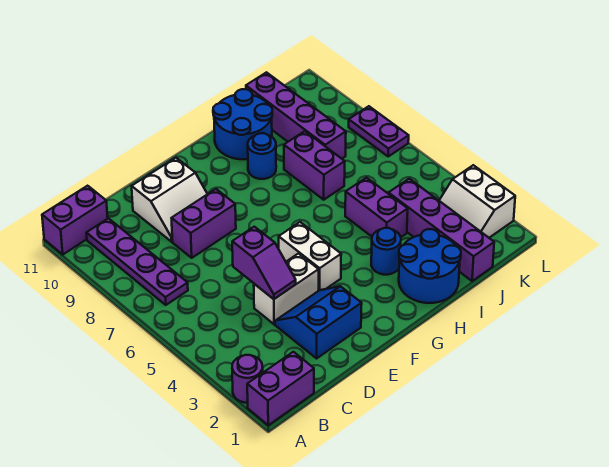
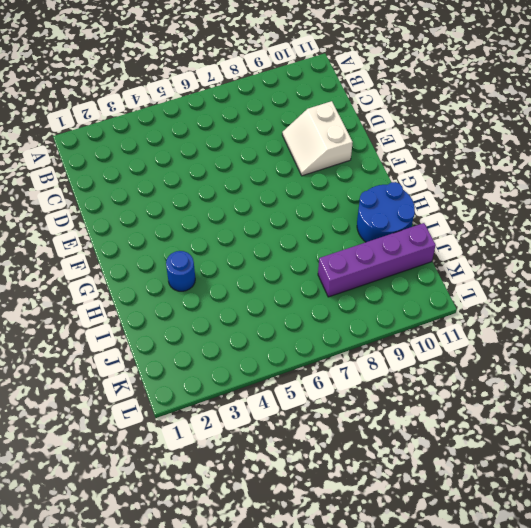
none -> purple 1x2 brick [247,352,314,425]
none -> purple 1x1 round brick [232,355,263,403]
none -> purple 1x2 brick [42,186,108,254]

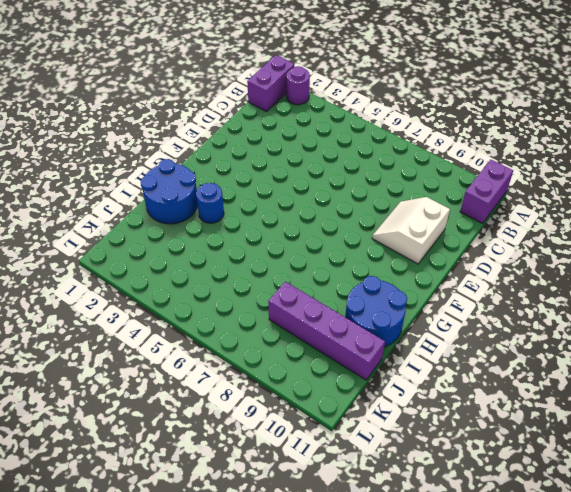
none -> purple 1x4 plate [86,218,188,305]
none -> blue 2x2 slope [275,286,362,358]
none -> white 1x2 brick [254,254,319,324]

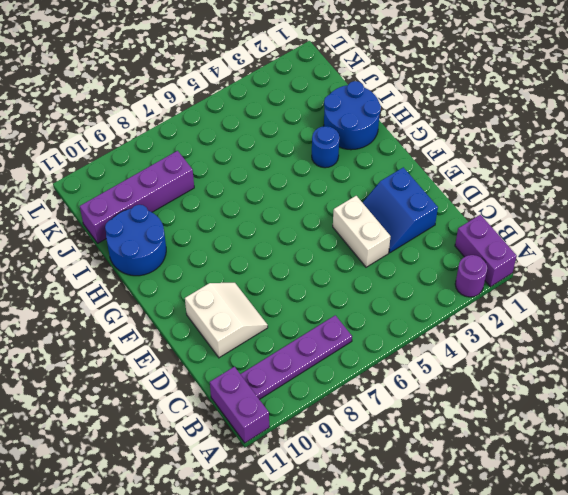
none -> purple 1x2 brick [172,189,236,258]
none -> white 1x2 brick [279,222,341,291]
none -> blue 1x1 round brick [248,133,276,179]

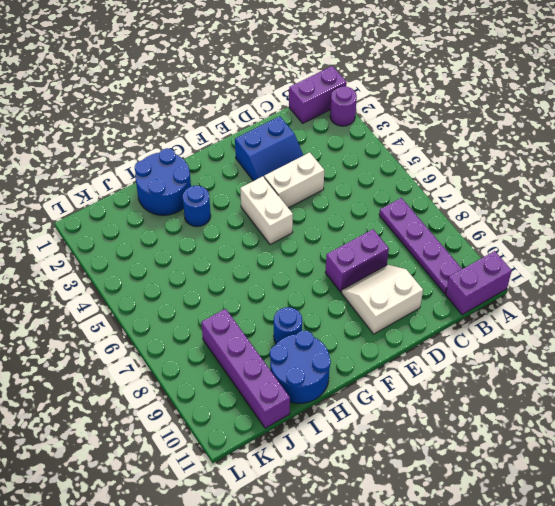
none -> purple 1x2 brick [345,178,408,237]
none -> purple 1x2 brick [284,131,345,200]
none -> purple 1x4 brick [389,179,494,281]

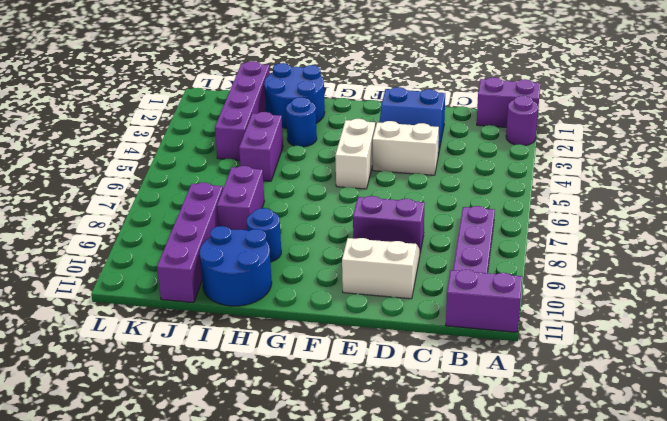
none -> white 2x2 slope [439,165,515,238]
none -> purple 1x2 plate [349,106,409,156]
none -> purple 1x2 slope [232,227,296,299]

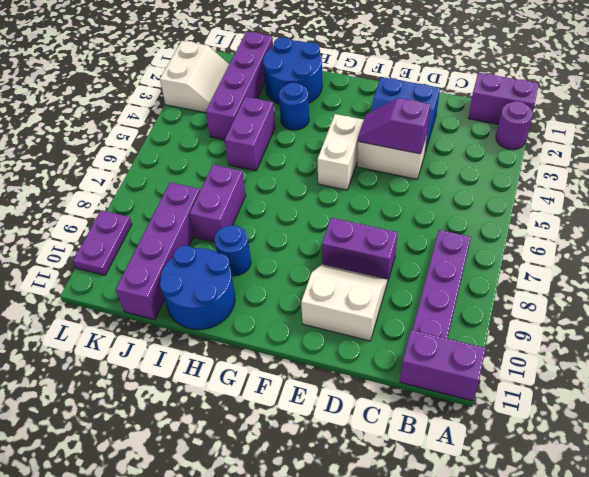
purple 1x2 slope [358,98,431,154] -> purple 1x2 slope turned to [232,227,296,299]
purple 1x2 plate [73,210,132,275] -> purple 1x2 plate moved to [349,106,409,156]

